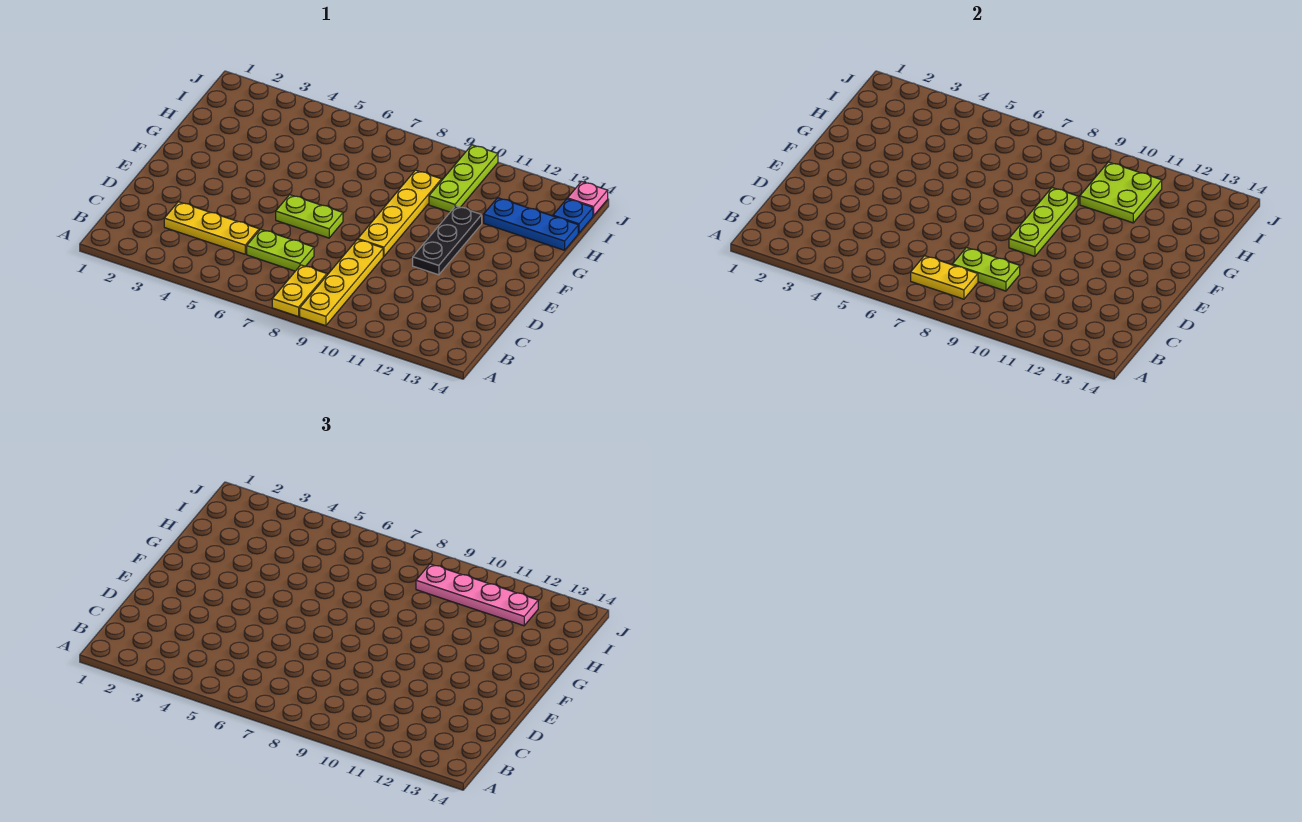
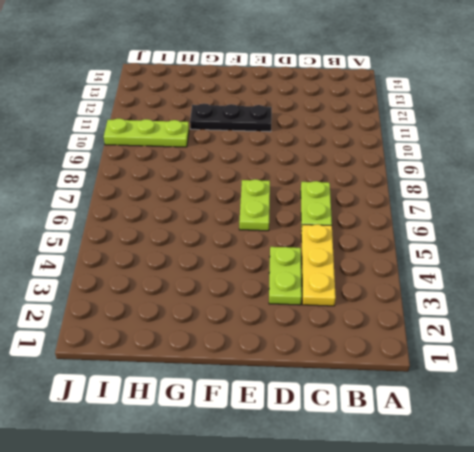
lime 1x2 plate [269,247,302,305] -> lime 1x2 plate moved to [952,248,1020,291]
none -> yellow 1x2 plate [272,265,327,317]
none -> yellow 1x4 plate [300,239,383,326]
none -> yellow 1x4 plate [358,170,441,256]

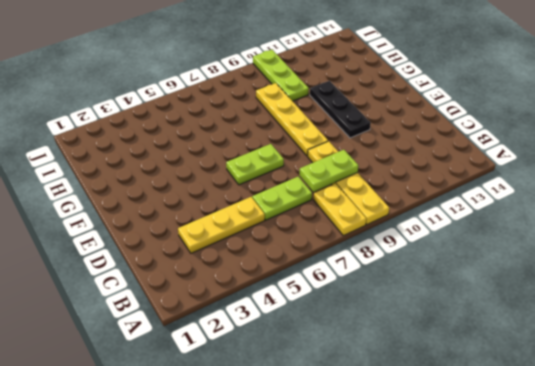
none -> blue 1x3 plate [484,198,578,250]
none -> blue 1x1 plate [553,199,593,233]
none -> pink 1x1 plate [568,182,608,216]

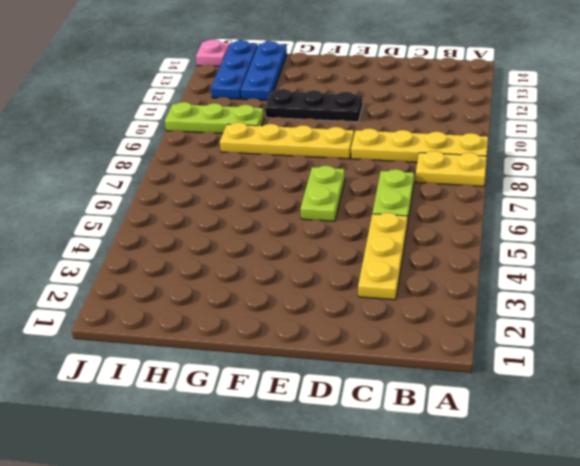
blue 1x3 plate [211,40,258,99] -> blue 1x1 plate [553,199,593,233]
none -> yellow 1x2 plate [911,256,978,299]
none -> lime 1x2 plate [952,248,1020,291]
none -> lime 1x3 plate [1009,188,1078,256]

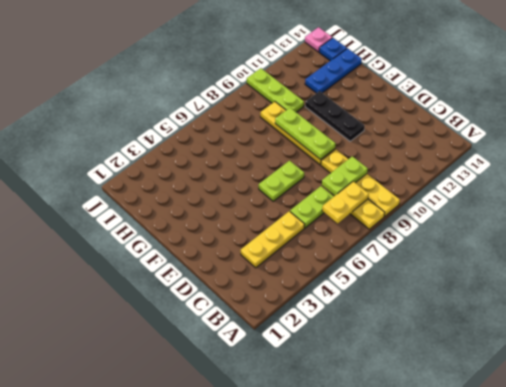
none -> lime 2x2 plate [1080,162,1162,223]
none -> pink 1x4 plate [416,564,538,626]

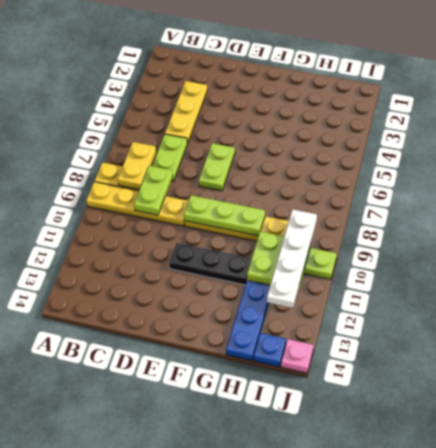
white 1x4 plate [267,209,317,308] -> pink 1x4 plate [416,564,538,626]

